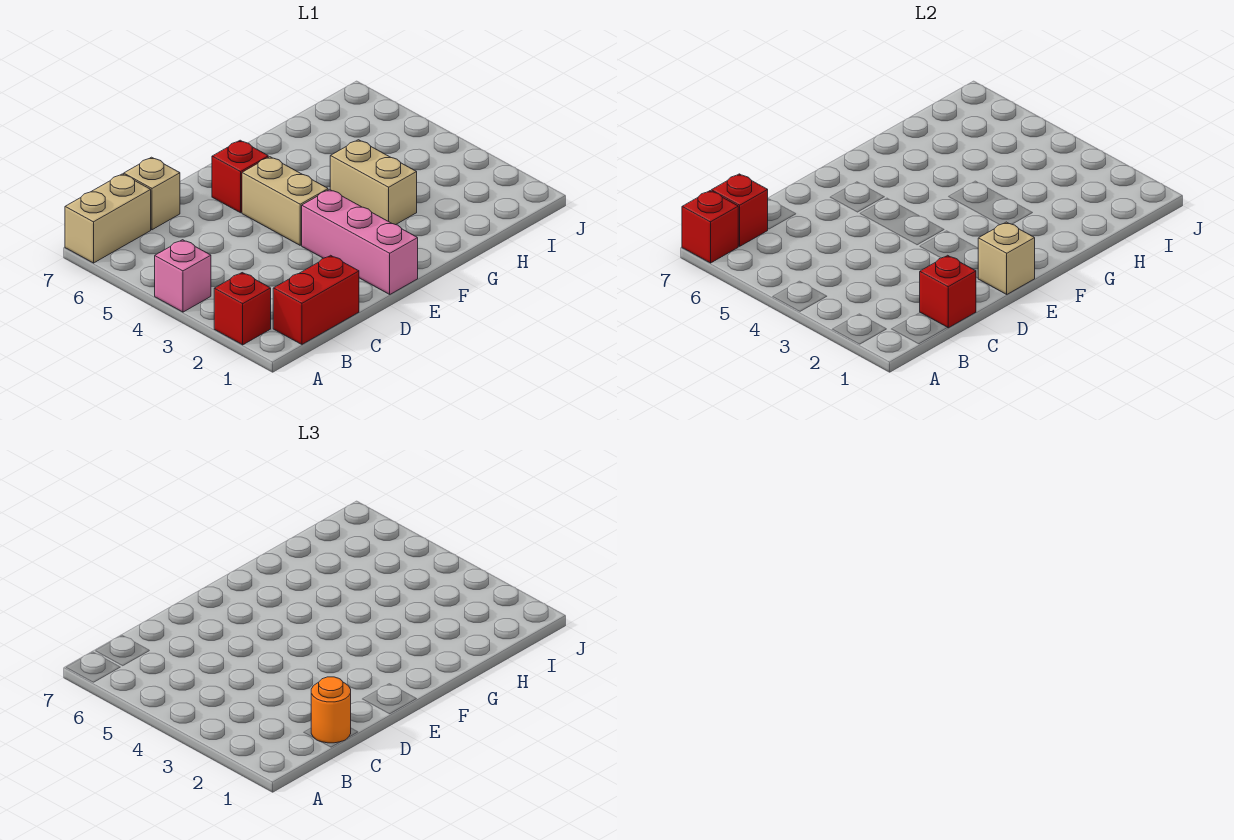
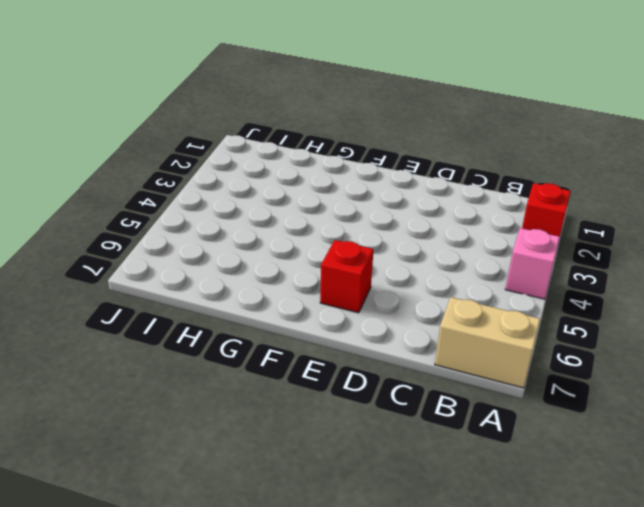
none -> red 1x2 brick [273,255,359,344]
none -> tan 1x1 brick [124,157,180,230]
none -> pink 1x3 brick [302,189,418,294]

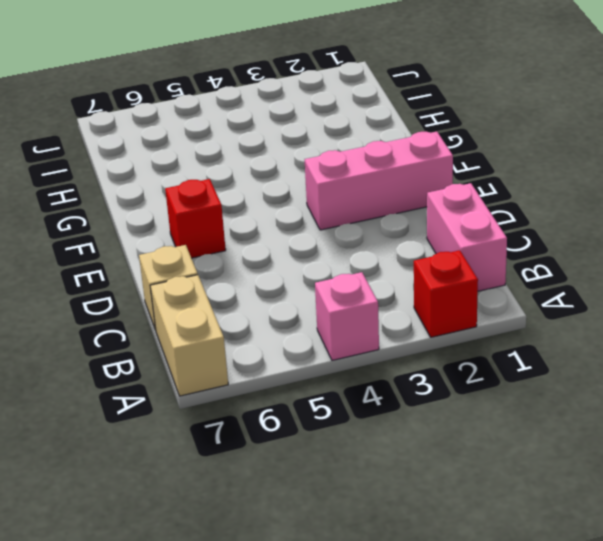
pink 1x2 brick [427,183,507,291] -> red 1x2 brick [273,255,359,344]
none -> tan 1x2 brick [242,157,328,245]
none -> tan 1x2 brick [330,140,417,225]
none -> red 1x1 brick [682,191,739,263]

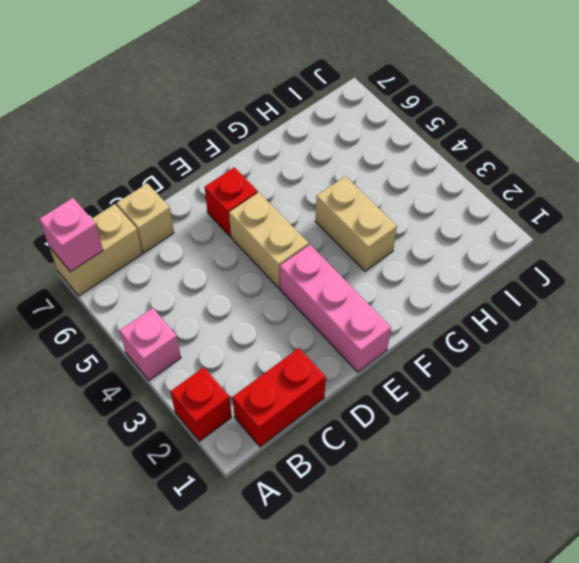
pink 1x1 brick [39,198,103,272] -> red 1x1 brick [682,191,739,263]
none -> red 1x1 brick [711,174,768,246]
none -> red 1x1 brick [920,255,976,328]
none -> tan 1x1 brick [978,222,1035,294]

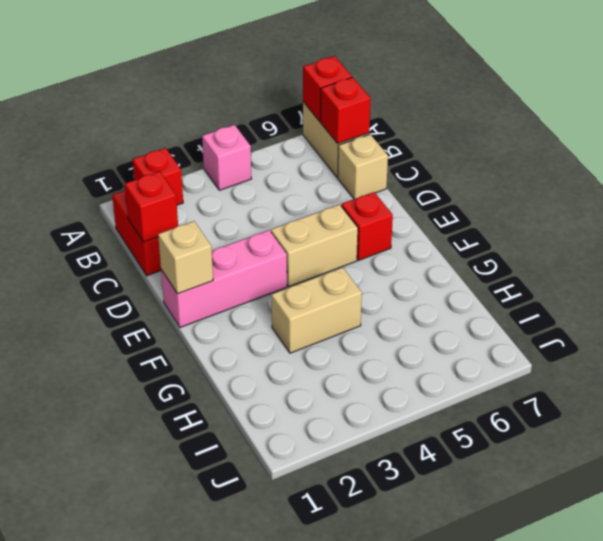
none -> orange 1x1 round brick [311,677,351,743]

